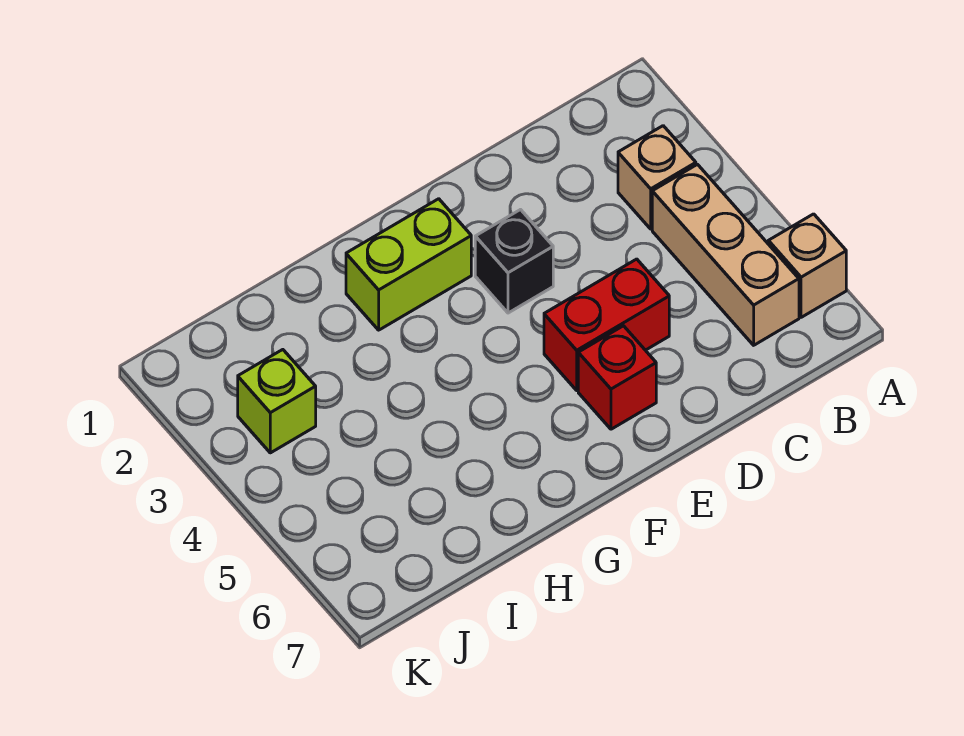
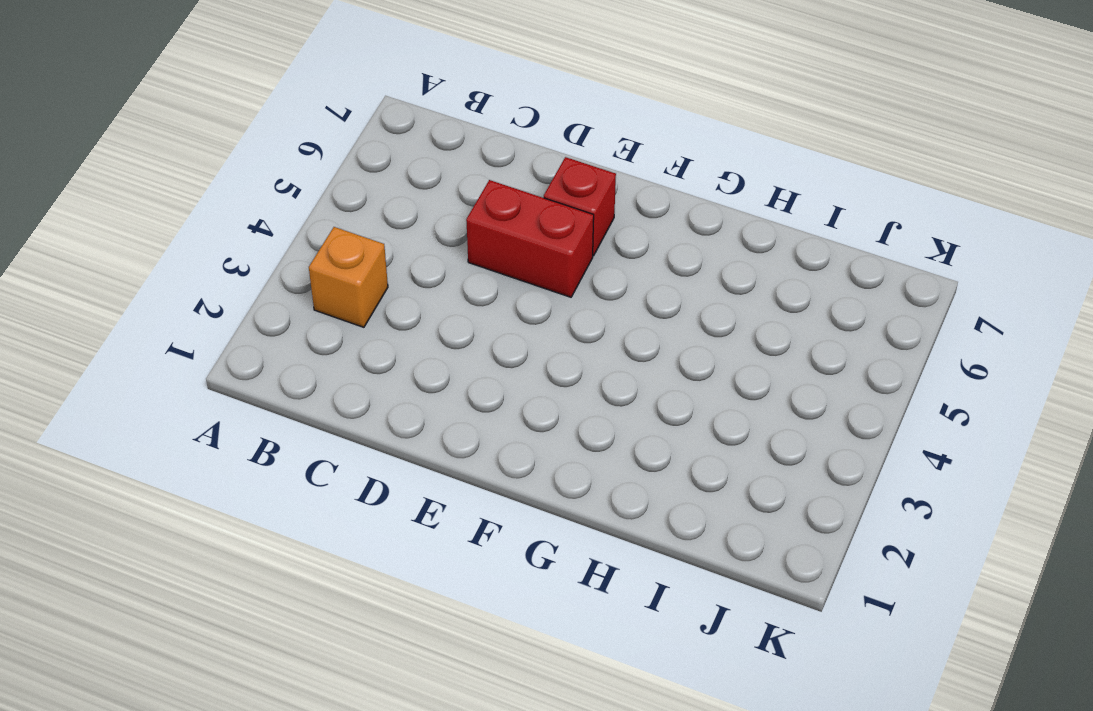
orange 1x1 brick [309,227,388,327] -> tan 1x1 brick [618,126,696,229]
none -> tan 1x1 brick [768,214,846,317]
none -> tan 1x3 brick [652,164,799,345]

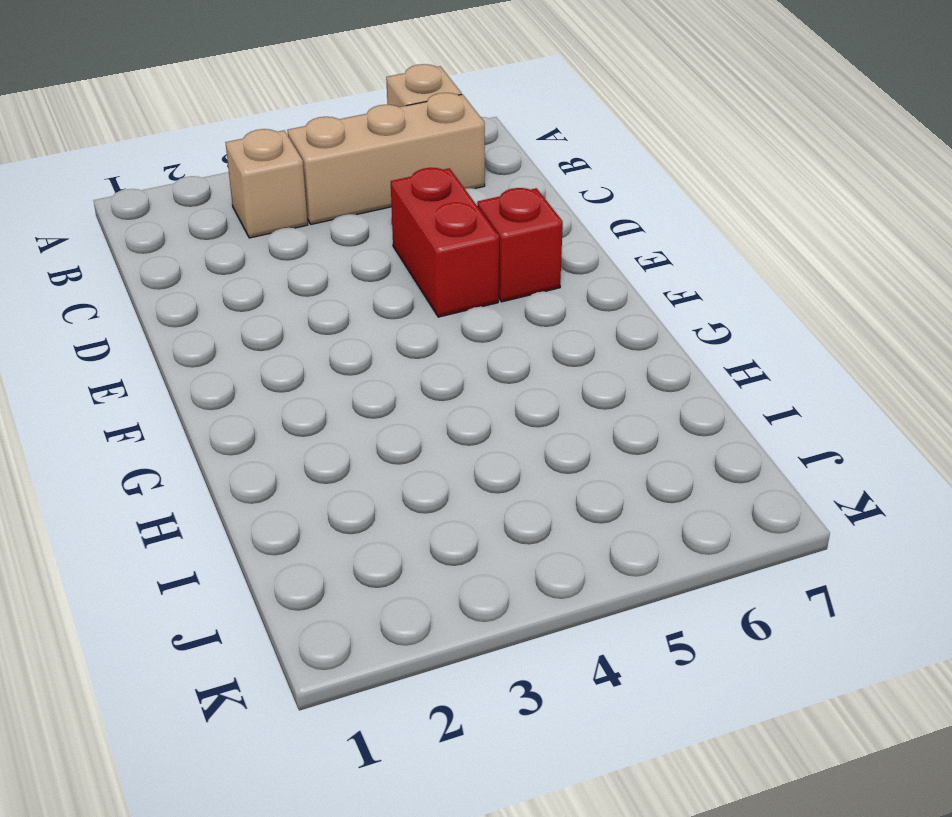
none -> black 1x1 brick [475,210,553,313]
none -> lime 1x2 brick [346,199,471,330]

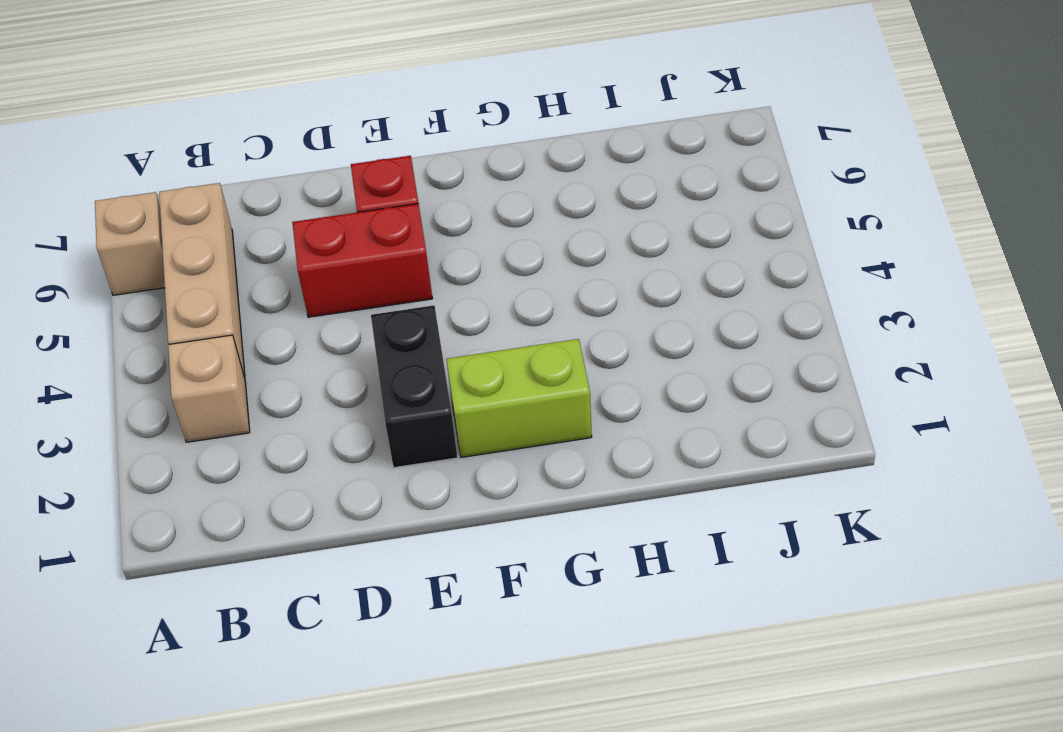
black 1x2 brick [371,305,458,468] -> black 1x1 brick [475,210,553,313]
none -> lime 1x1 brick [238,350,316,453]

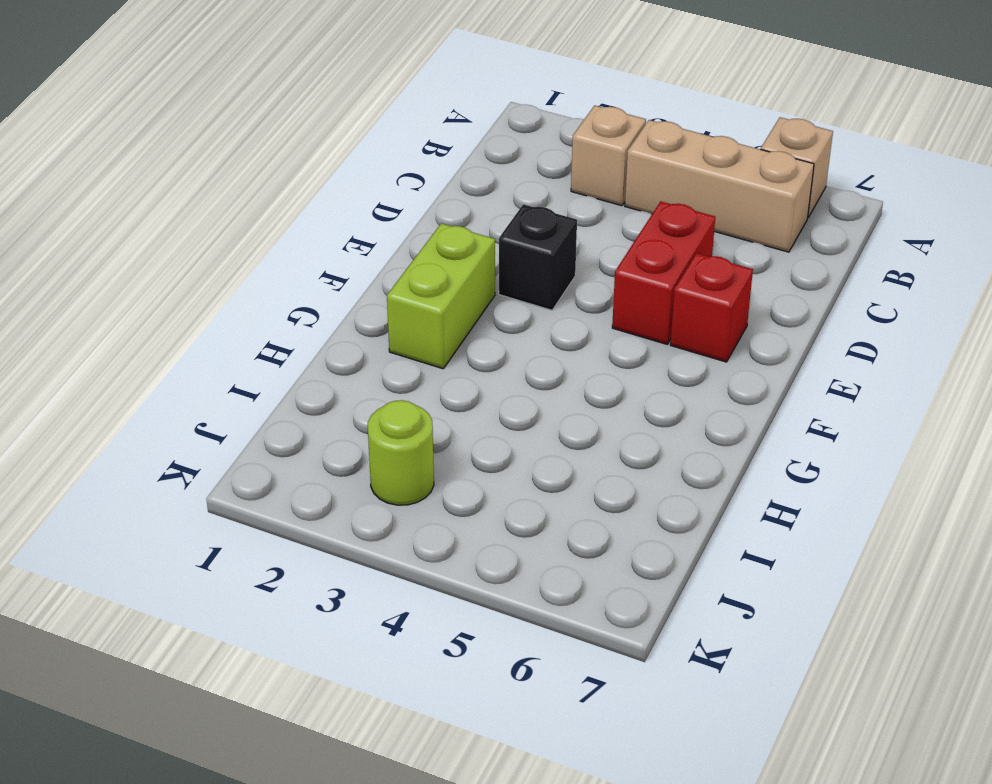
lime 1x1 round brick [368,400,434,505] -> lime 1x1 brick [238,350,316,453]

